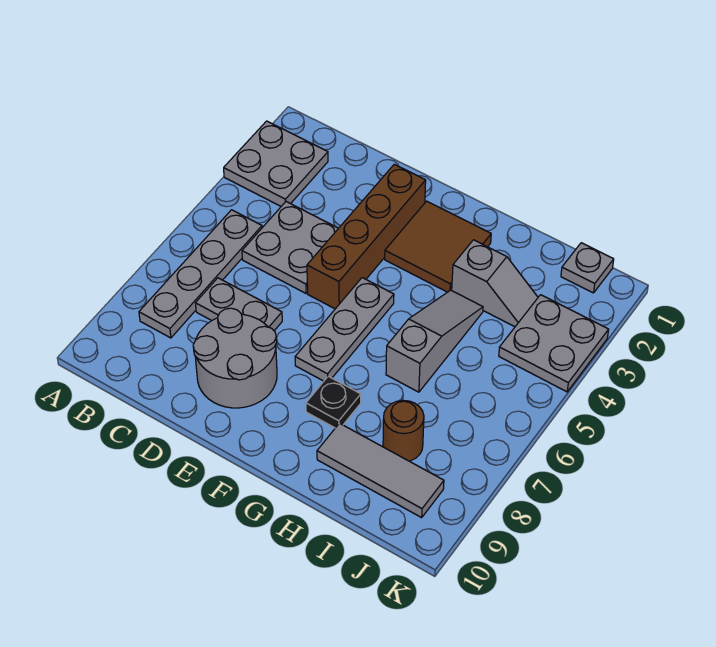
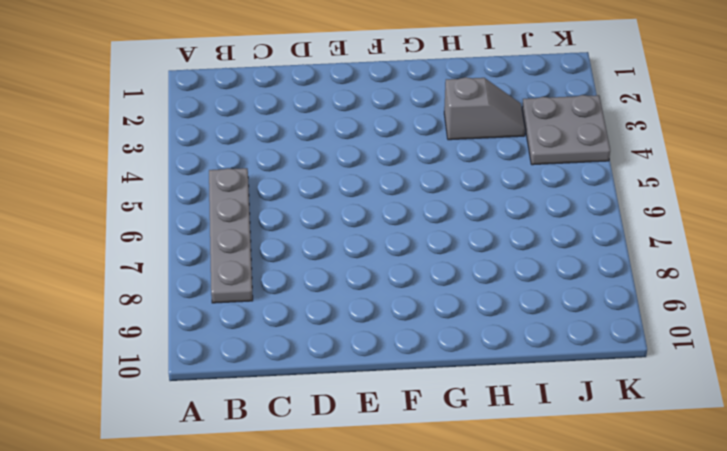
none -> grey 2x2 plate [224,121,328,206]
none -> grey 2x2 plate [242,202,338,293]
none -> grey 1x2 plate [195,278,282,331]

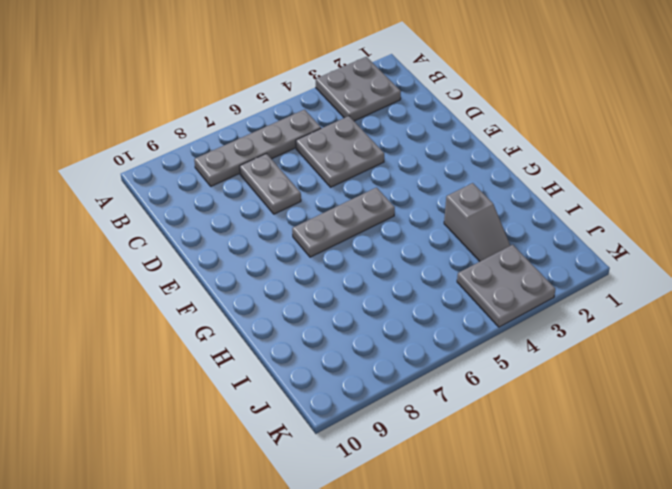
none -> grey 2x2 round brick [193,308,277,408]
none -> brown 1x4 brick [307,164,426,309]
none -> brown 2x2 tile [385,201,491,292]

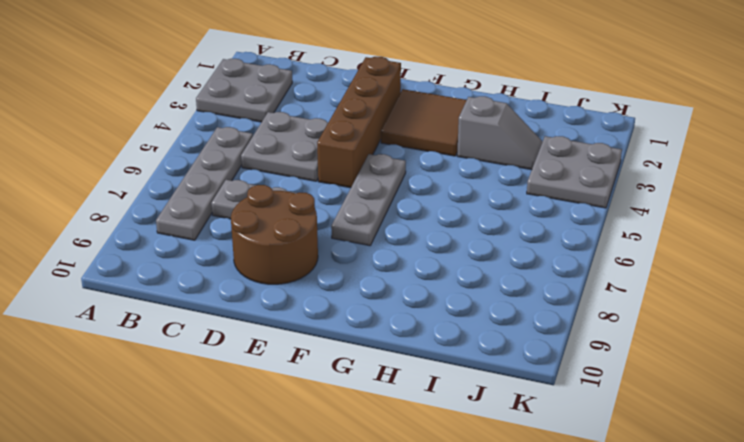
brown 2x2 round brick [231,185,318,284] -> grey 2x2 round brick [193,308,277,408]
none -> black 1x1 plate [306,376,361,428]
none -> grey 1x3 slope [386,290,483,392]
none -> grey 1x3 tile [317,423,444,518]

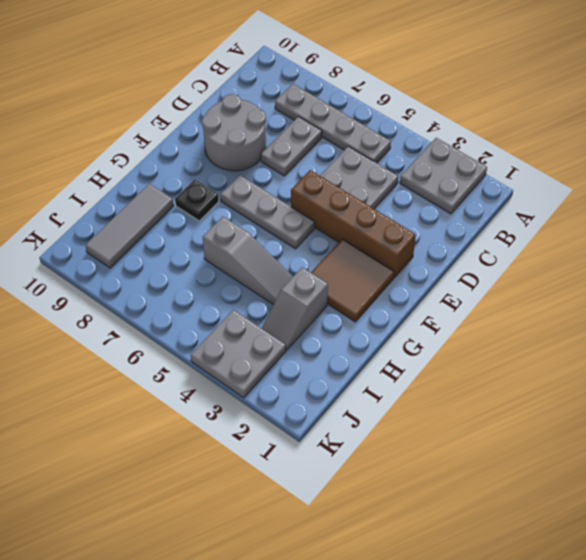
none -> brown 1x1 round brick [383,400,424,461]
none -> grey 1x1 plate [561,243,614,293]

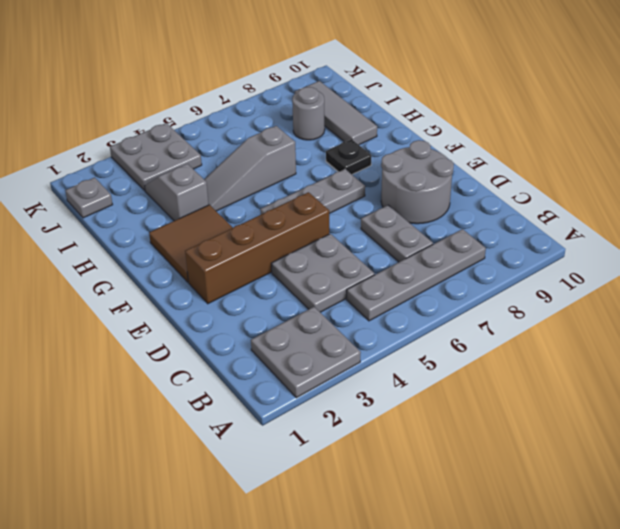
grey 1x1 round brick [292,87,325,140] -> brown 1x1 round brick [383,400,424,461]

